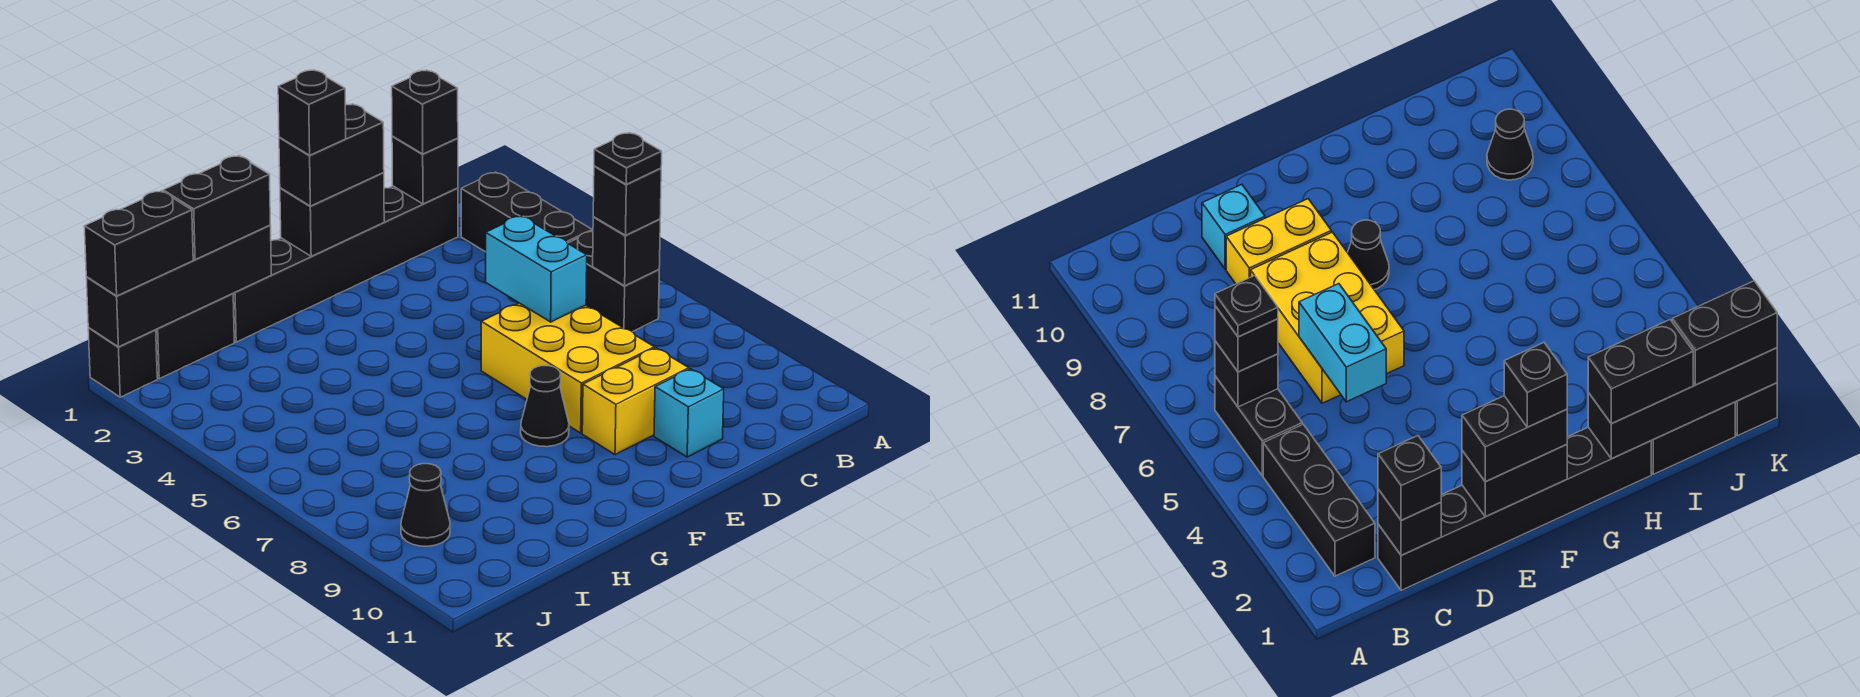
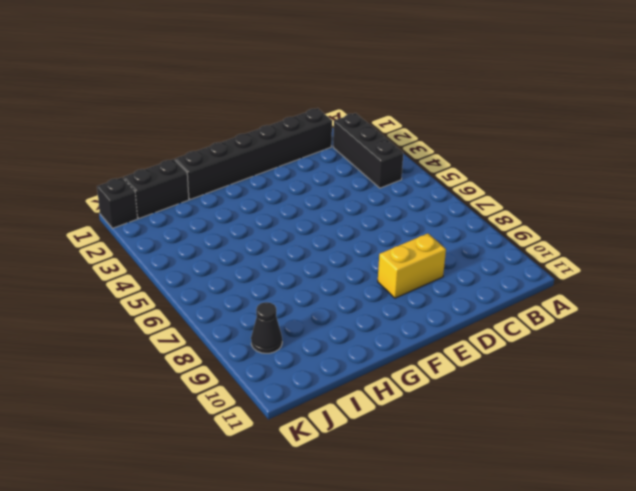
none -> black 1x2 brick [568,231,659,332]
none -> yellow 2x3 brick [481,303,654,433]
none -> cyan 1x1 brick [654,369,724,457]

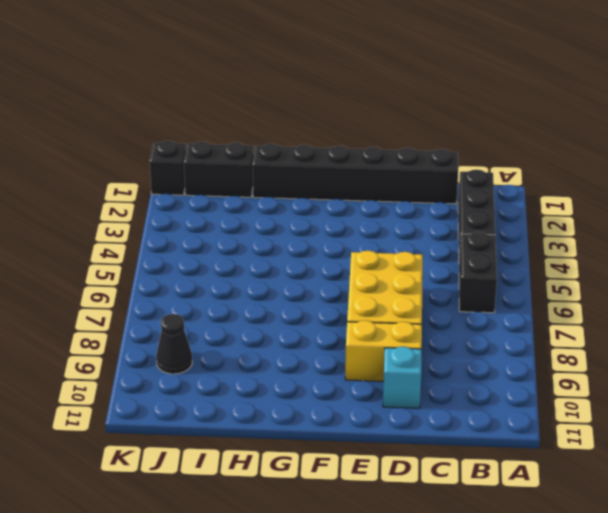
none -> black 1x1 cone [521,366,569,447]
none -> black 1x1 brick [593,217,660,286]
none -> black 1x1 brick [392,136,458,204]

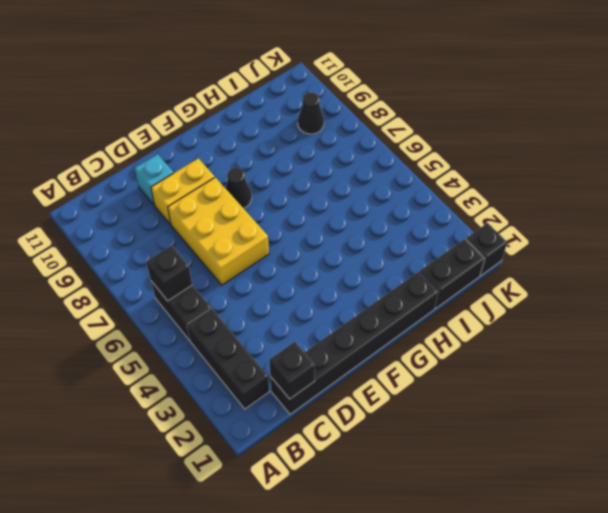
none -> cyan 1x2 brick [485,216,587,322]
none -> black 1x2 brick [280,173,384,256]
none -> black 1x4 brick [86,225,271,347]

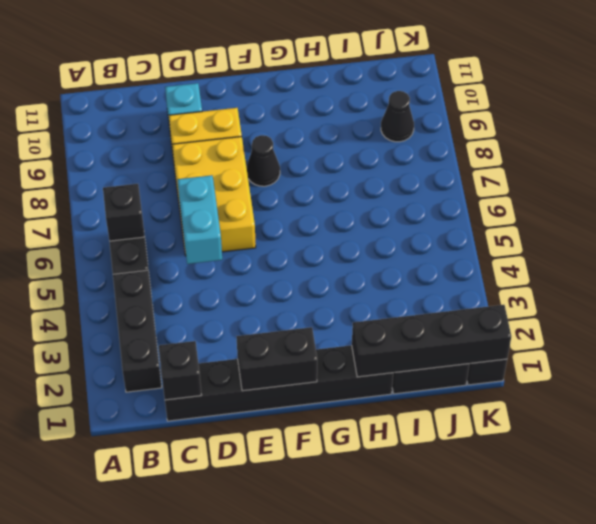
none -> black 1x1 brick [593,166,661,235]
none -> black 1x1 brick [392,70,458,154]
none -> black 1x2 brick [279,104,384,206]

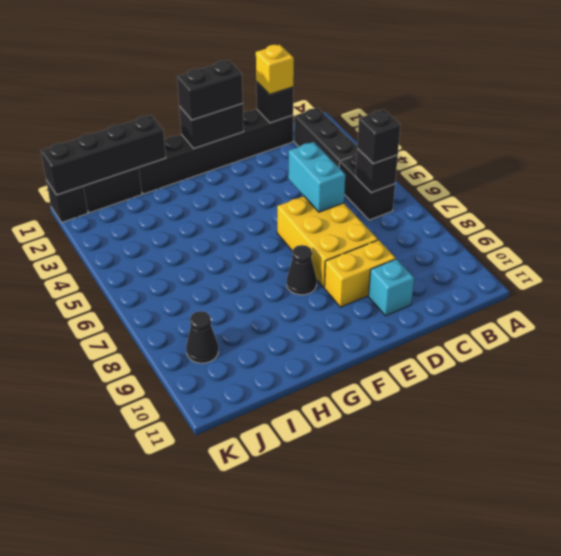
yellow 1x1 brick [256,44,294,94] -> black 1x1 brick [392,70,458,154]
none -> black 1x2 brick [163,156,270,259]
none -> black 1x2 brick [84,191,193,296]
none -> black 1x1 plate [594,133,662,184]

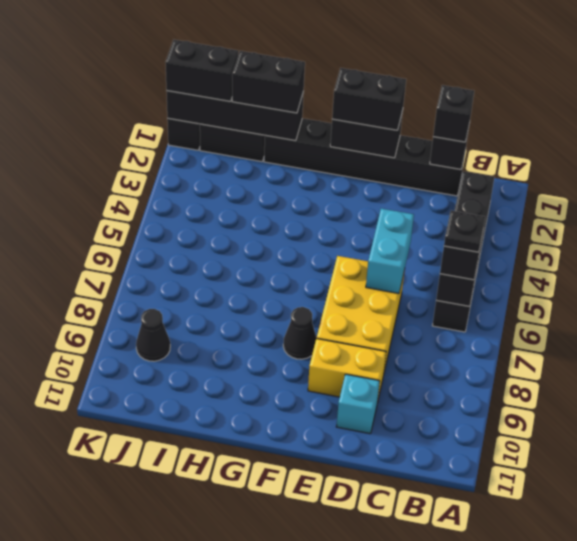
none -> black 1x1 brick [278,70,346,155]

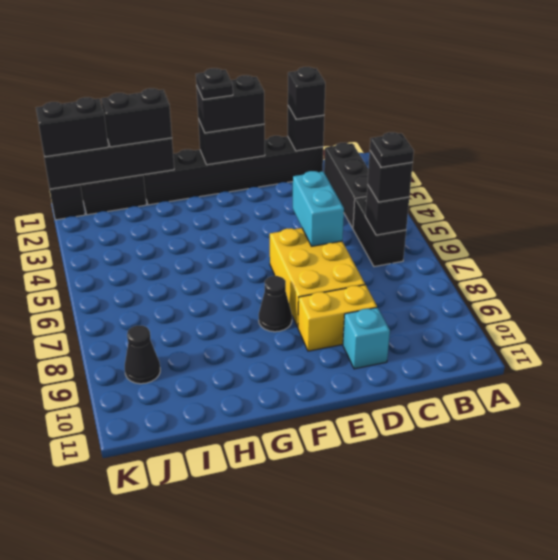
black 1x1 plate [196,68,233,100] -> black 1x1 brick [278,70,346,155]

